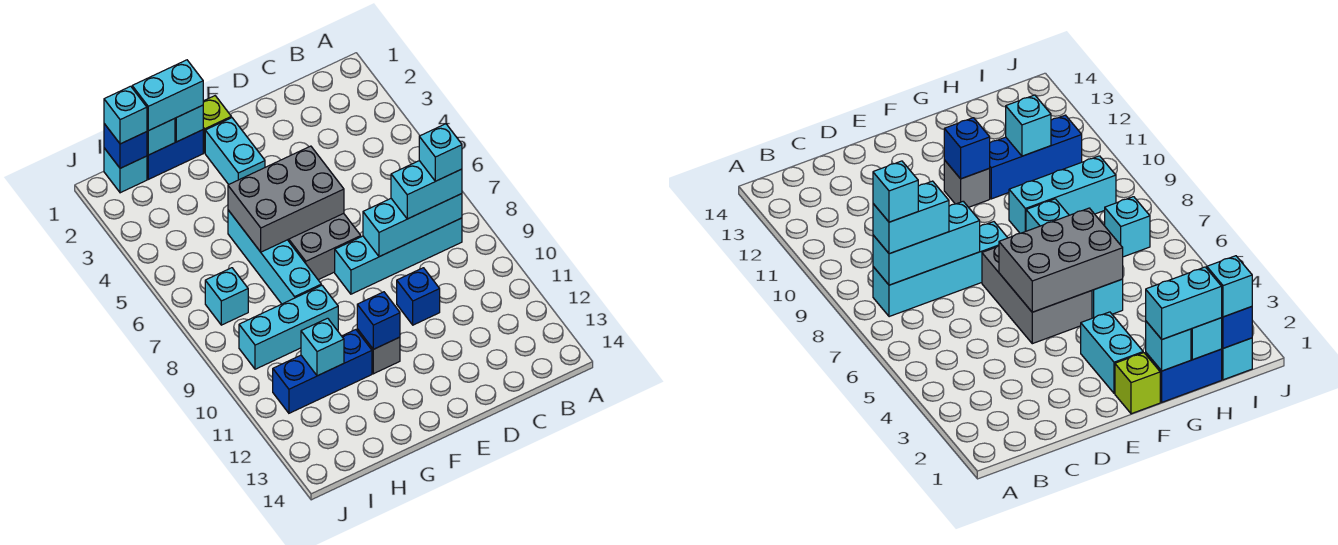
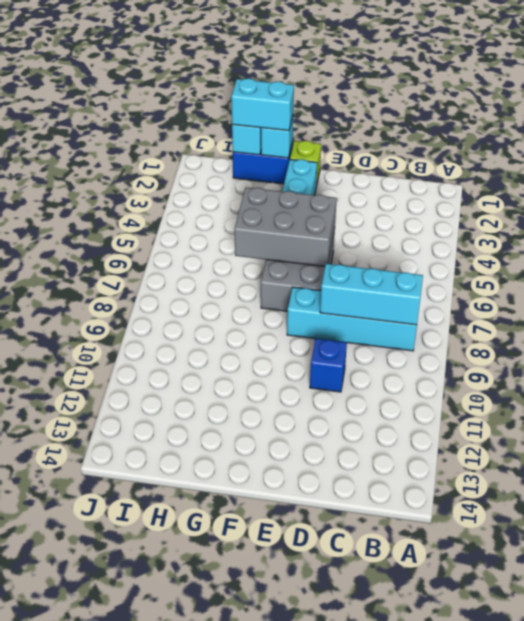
none -> grey 1x1 brick [357,329,400,374]
none -> cyan 1x4 brick [228,210,321,304]
none -> cyan 1x3 brick [239,285,338,369]

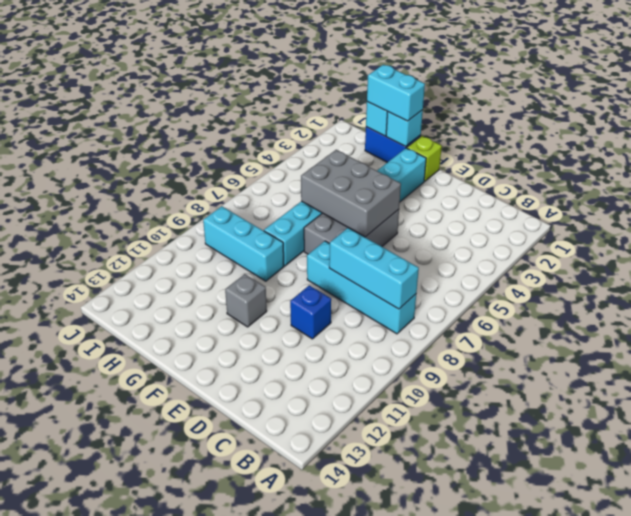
none -> blue 1x3 brick [273,330,372,413]
none -> cyan 1x1 brick [104,148,147,193]
none -> cyan 1x1 brick [205,268,248,325]

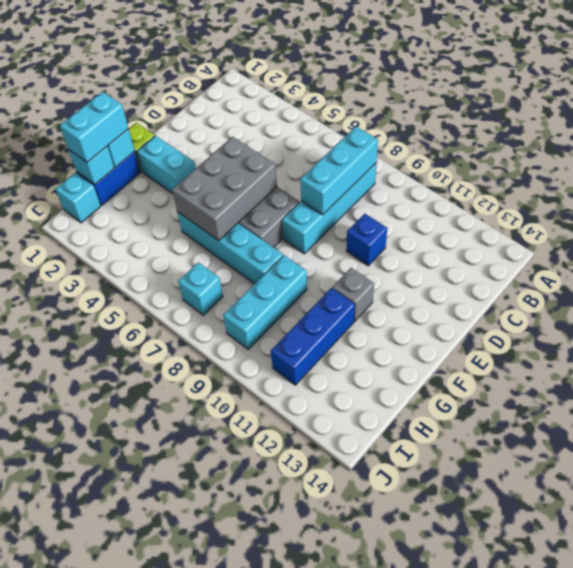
none -> blue 1x1 brick [357,292,400,349]
none -> cyan 1x1 brick [301,318,344,376]
none -> blue 1x1 brick [104,124,147,168]

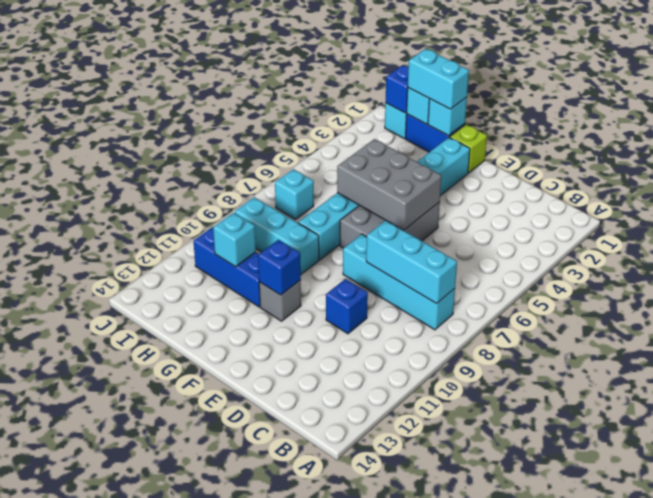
none -> cyan 1x2 brick [391,161,462,219]
none -> cyan 1x1 brick [104,86,147,144]
none -> cyan 1x1 brick [419,124,462,181]

